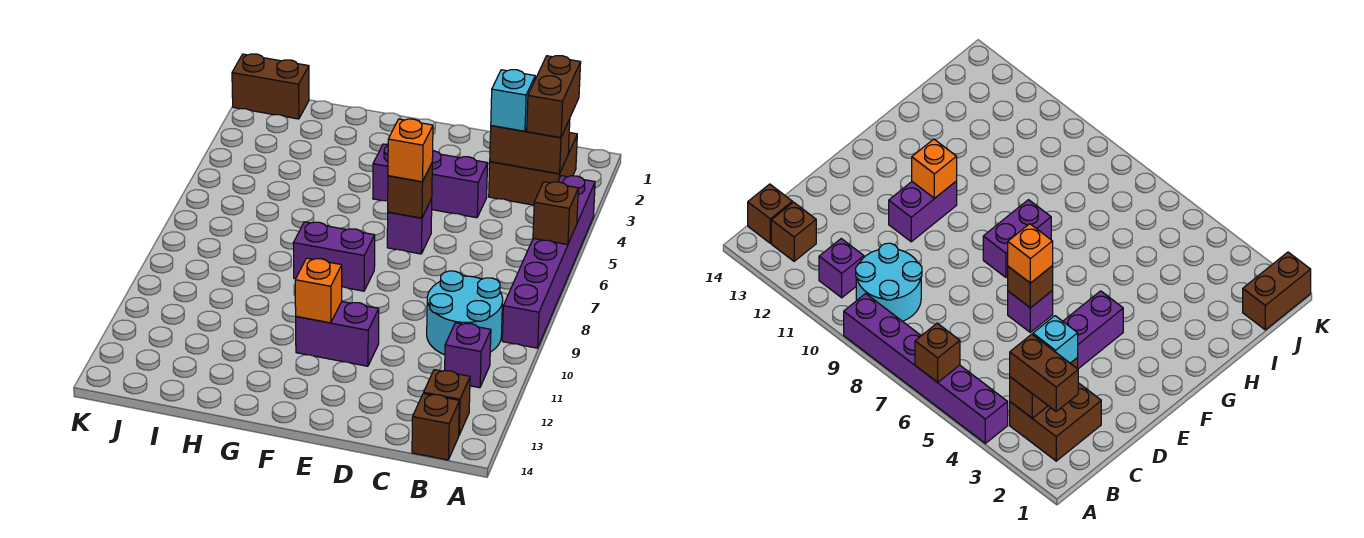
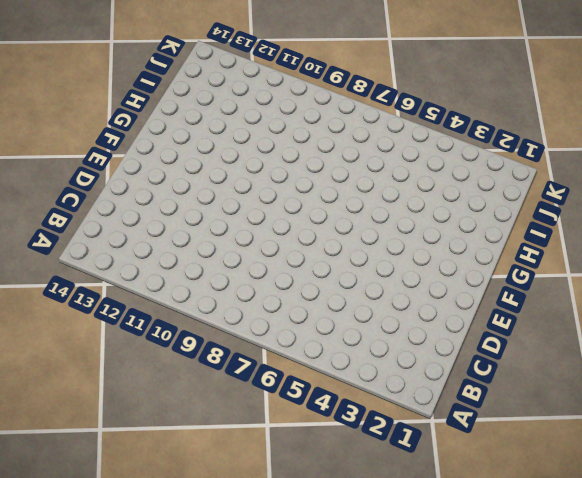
none -> purple 1x6 brick [502,176,595,348]
none -> brown 2x2 brick [489,133,577,205]
none -> cyan 2x2 round brick [427,271,503,355]

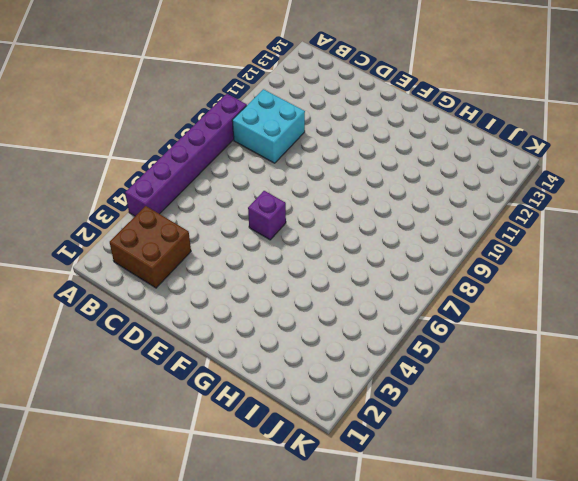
cyan 2x2 brick [232,89,305,163] -> cyan 2x2 round brick [427,271,503,355]
none -> purple 1x1 brick [445,323,491,388]
none -> brown 1x1 brick [424,370,470,435]
none -> brown 1x1 brick [412,393,459,460]

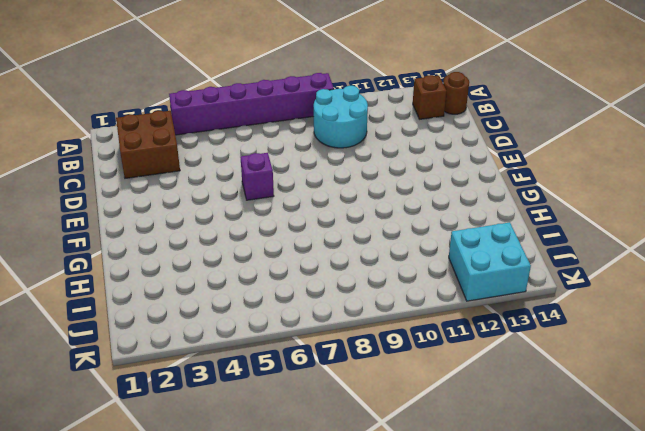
brown 1x1 round brick [443,72,469,114] -> brown 1x1 brick [412,393,459,460]
cyan 2x2 brick [449,222,531,301] -> none
none -> purple 1x1 brick [445,323,491,388]
none -> purple 1x3 brick [373,144,488,218]
none -> purple 1x2 brick [296,302,379,366]

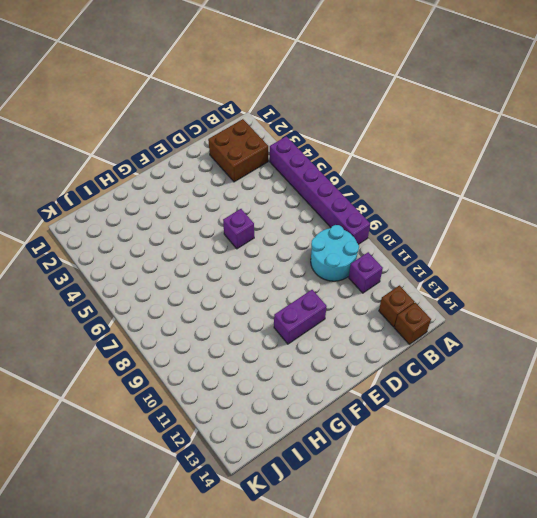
none -> purple 1x3 brick [373,144,488,218]
none -> purple 1x2 brick [293,222,375,291]
none -> brown 1x2 brick [232,54,309,119]

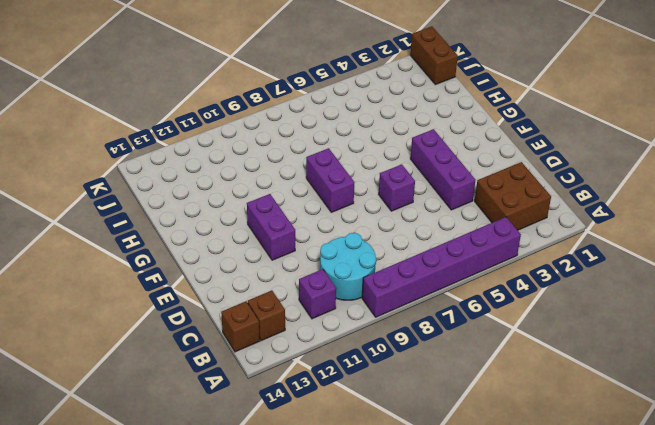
none -> brown 1x1 brick [533,182,578,245]
none -> brown 1x2 brick [490,119,570,174]
none -> brown 1x1 brick [388,163,432,218]

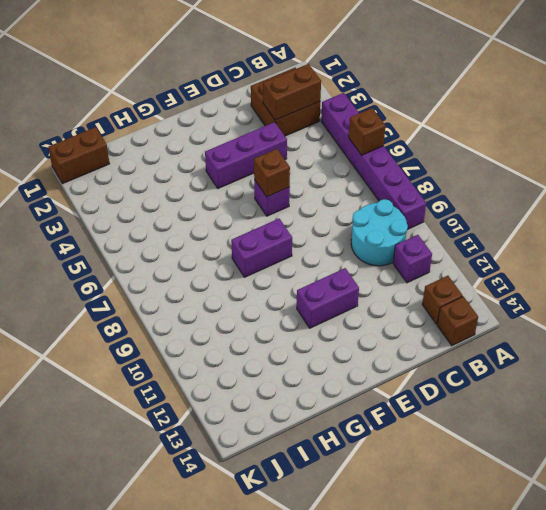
none -> orange 1x1 brick [295,258,342,323]
none -> brown 1x2 brick [527,56,581,138]
none -> cyan 1x1 brick [491,70,535,131]

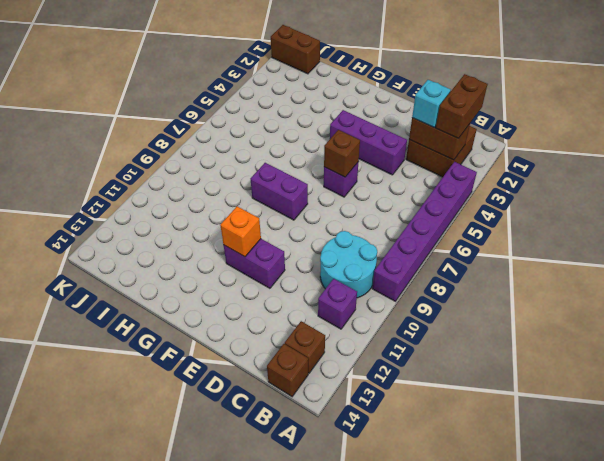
none -> brown 1x1 brick [533,182,578,245]
none -> orange 1x1 brick [388,119,433,182]

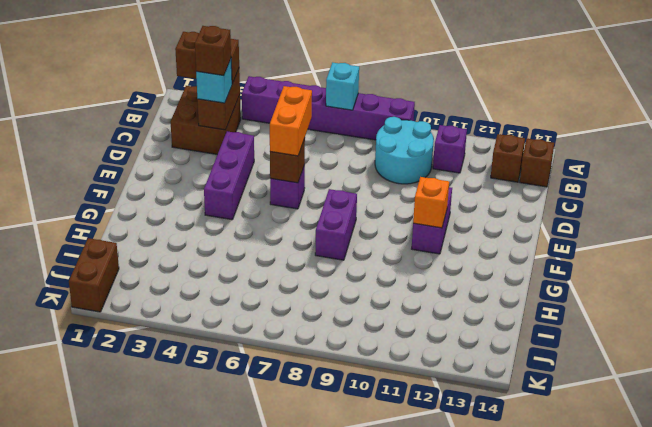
cyan 1x1 brick [326,62,359,110] -> none
brown 1x1 brick [195,26,231,76] -> brown 1x1 brick moved to [533,182,578,245]
orange 1x2 brick [270,86,312,156] -> orange 1x1 brick [388,119,433,182]

